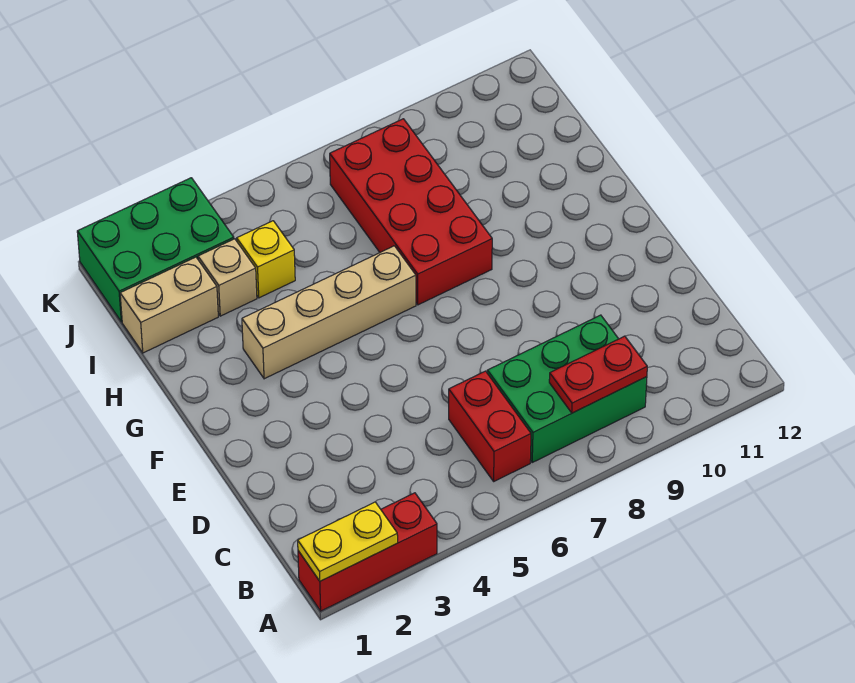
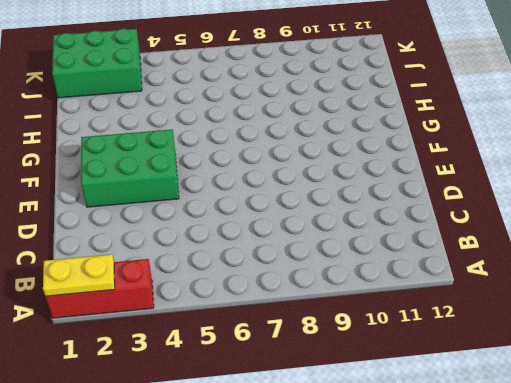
green 2x3 brick [81,129,179,207] -> green 2x3 brick moved to [487,315,647,462]
none -> red 1x2 brick [449,371,531,481]
none -> tan 1x4 brick [242,246,416,379]

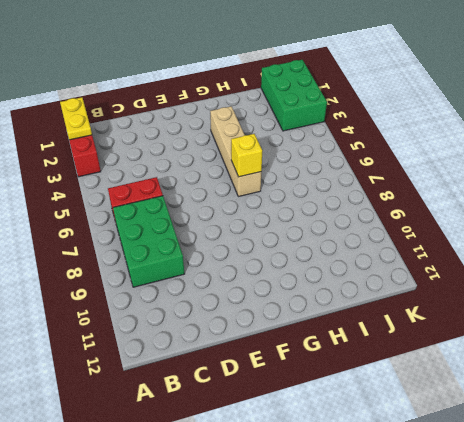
yellow 1x1 brick [231,134,262,177] -> yellow 1x1 brick moved to [237,221,295,298]
none -> red 2x4 brick [330,119,492,305]
none -> tan 1x2 brick [120,257,218,353]

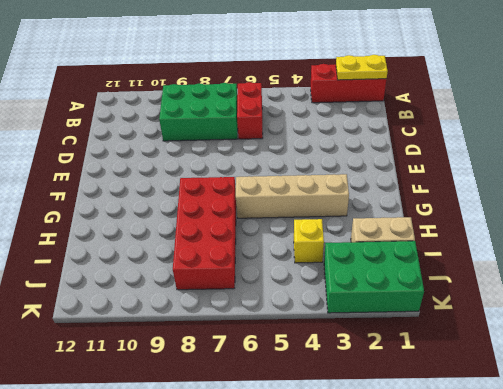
none -> tan 1x1 brick [198,239,257,316]
none -> red 1x2 plate [549,336,647,413]

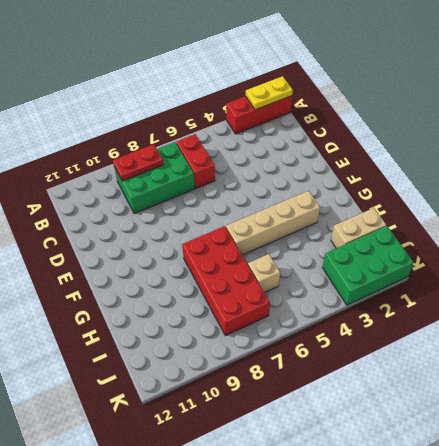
tan 1x1 brick [248,254,280,293] -> tan 1x1 brick moved to [198,239,257,316]
none -> yellow 1x1 brick [237,221,295,298]

